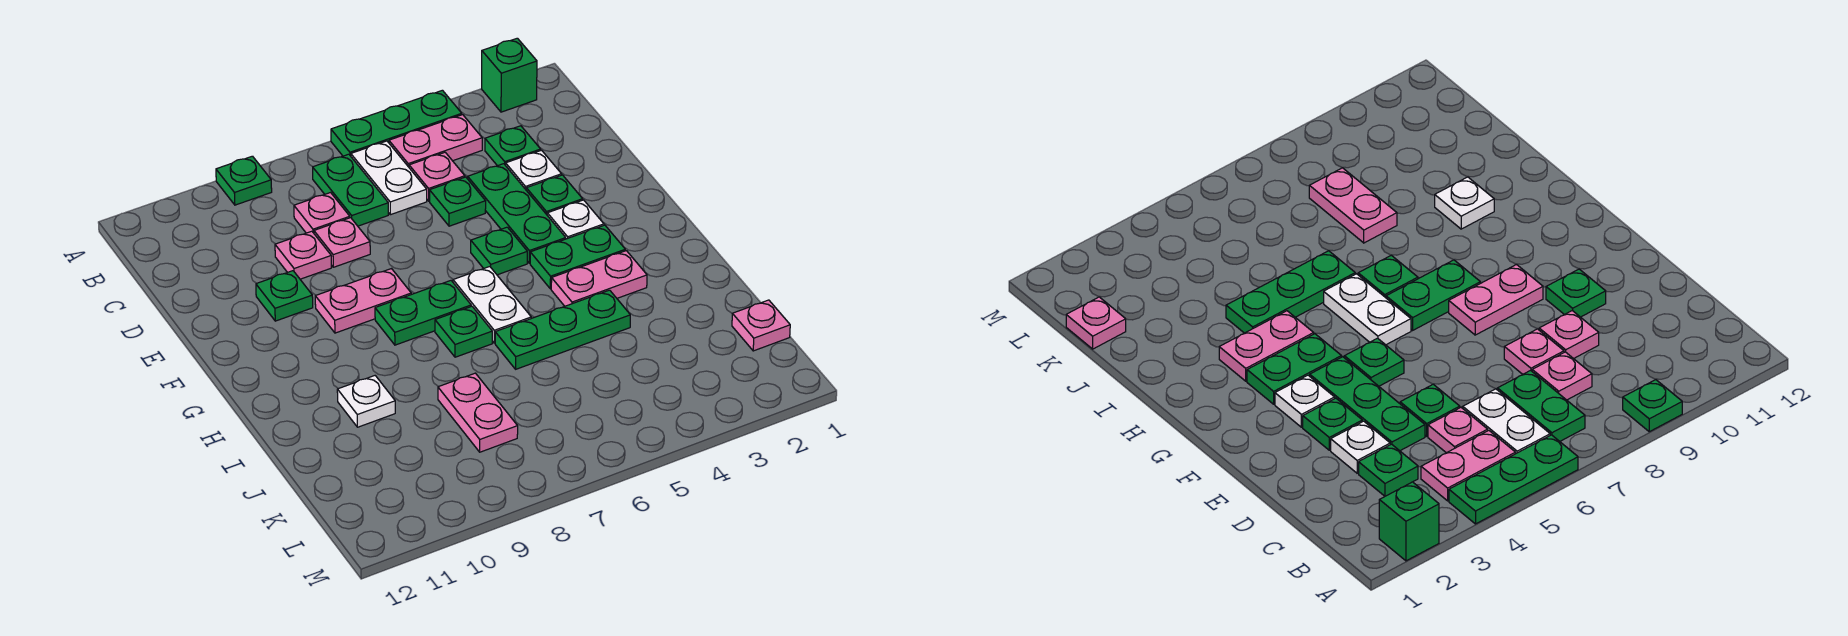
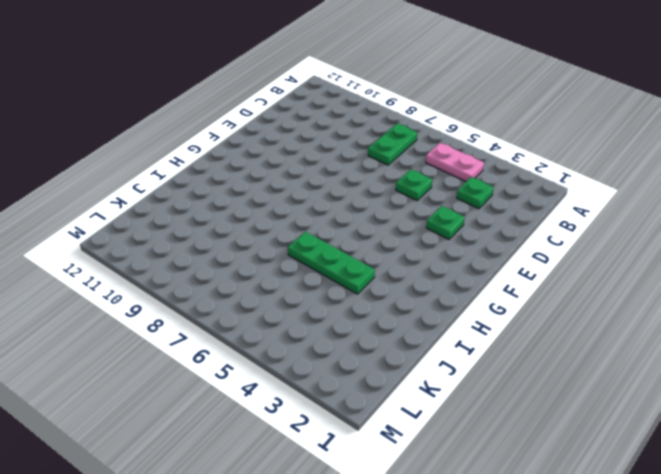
none -> green 1x1 brick [482,38,537,112]
none -> green 1x3 plate [331,90,462,156]
none -> green 1x1 plate [216,156,272,205]

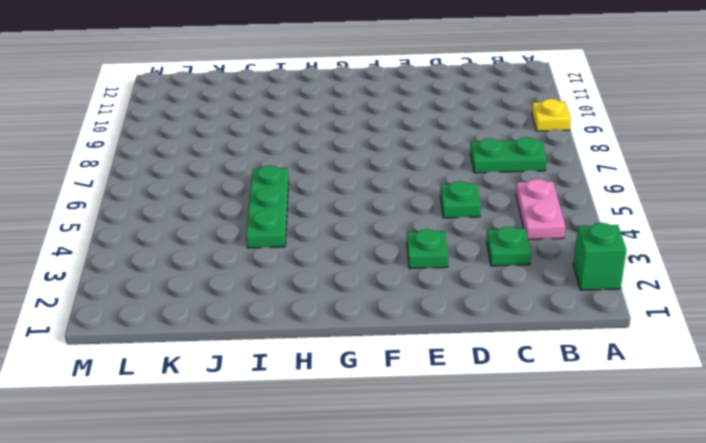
yellow 1x1 plate [532,99,571,131] -> green 1x1 plate [216,156,272,205]
none -> green 1x3 plate [331,90,462,156]
none -> white 1x2 plate [351,141,427,215]
none -> pink 1x1 plate [409,152,465,201]

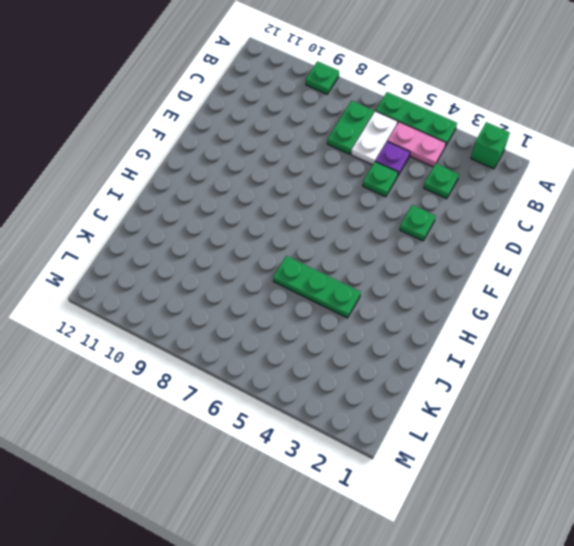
purple 1x1 plate [375,141,410,175] -> pink 1x1 plate [409,152,465,201]
none -> pink 1x1 plate [294,193,350,233]
none -> white 1x1 plate [506,150,562,189]
none -> green 1x3 plate [468,164,566,263]

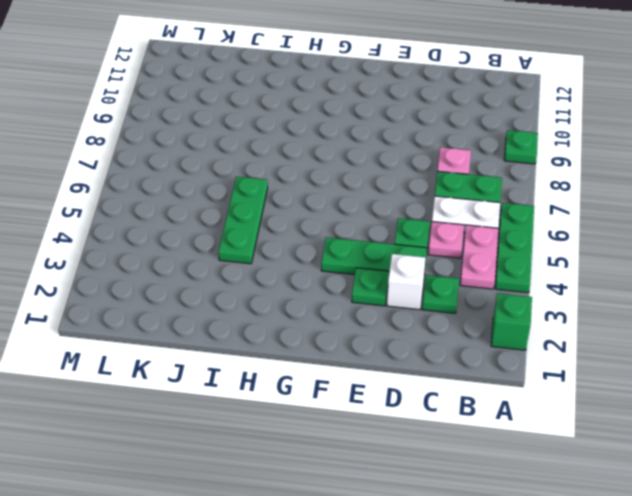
white 1x1 brick [387,254,426,310] -> white 1x1 plate [506,150,562,189]
none -> pink 1x1 plate [314,218,370,267]
none -> pink 1x1 plate [275,231,331,279]
none -> green 1x1 plate [256,271,313,321]

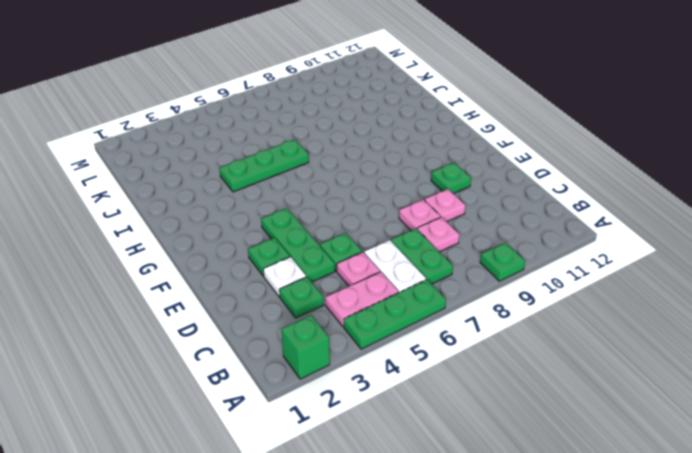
none -> white 1x1 plate [547,200,604,239]
none -> green 1x1 plate [471,227,527,275]
none -> pink 1x2 plate [315,269,411,333]

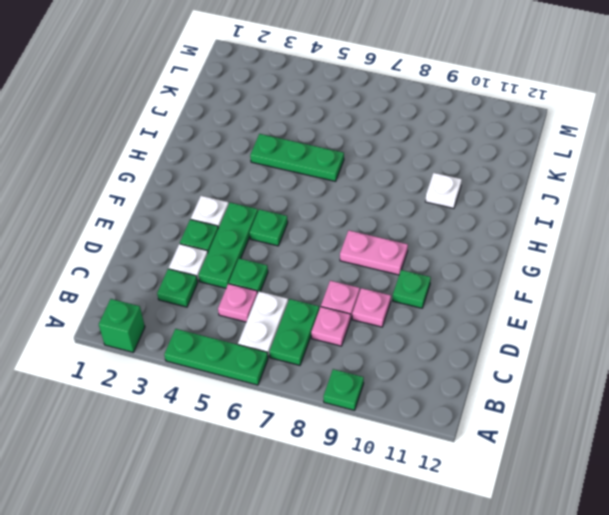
none -> pink 1x2 plate [389,115,482,167]
none -> green 1x2 plate [530,225,625,289]
none -> white 1x2 plate [453,267,531,343]

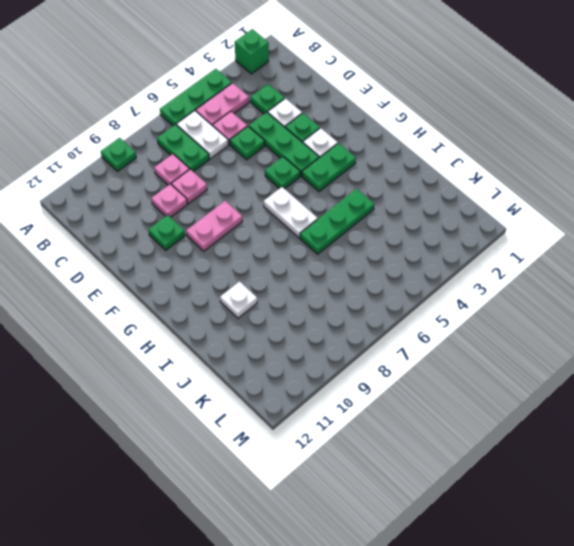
none -> green 1x2 plate [375,281,471,345]
none -> pink 1x2 plate [551,251,647,306]
none -> green 1x1 plate [435,306,492,357]

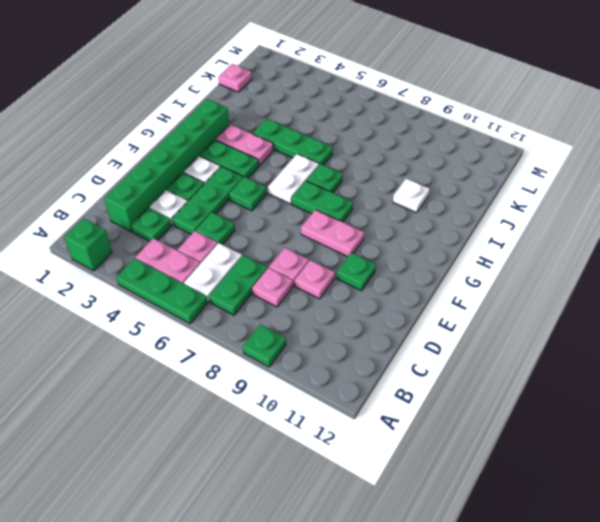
green 1x6 brick [104,99,229,232] -> none
none -> pink 1x2 plate [438,373,518,452]

